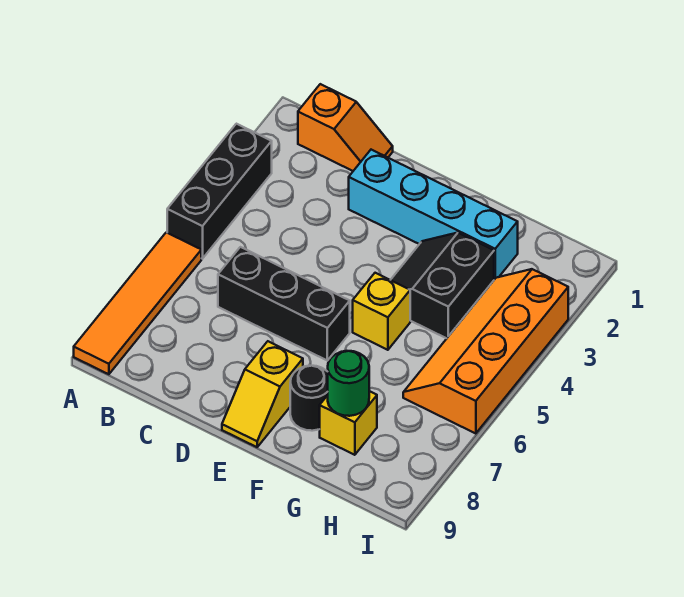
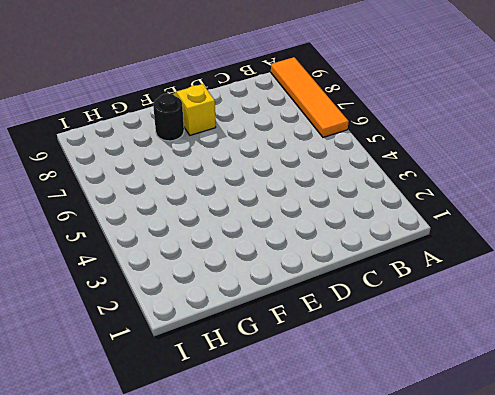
none -> black 1x3 brick [167,124,272,259]
none -> orange 1x2 slope [298,84,393,171]
none -> black 1x3 brick [218,247,350,360]

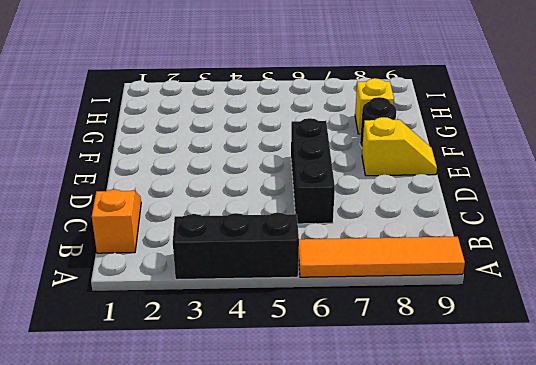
none -> cyan 1x4 brick [349,150,518,280]
none -> black 2x2 slope [391,233,494,338]
none -> yellow 1x1 brick [353,273,410,350]

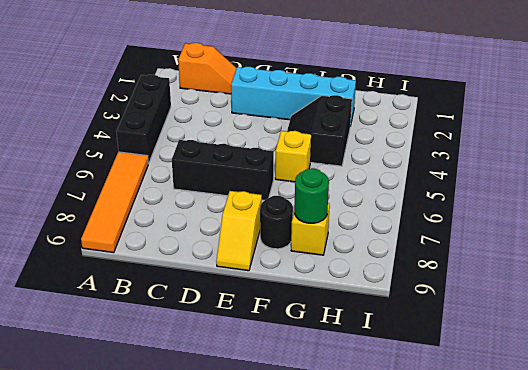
none -> orange 2x4 slope [403,269,568,434]

